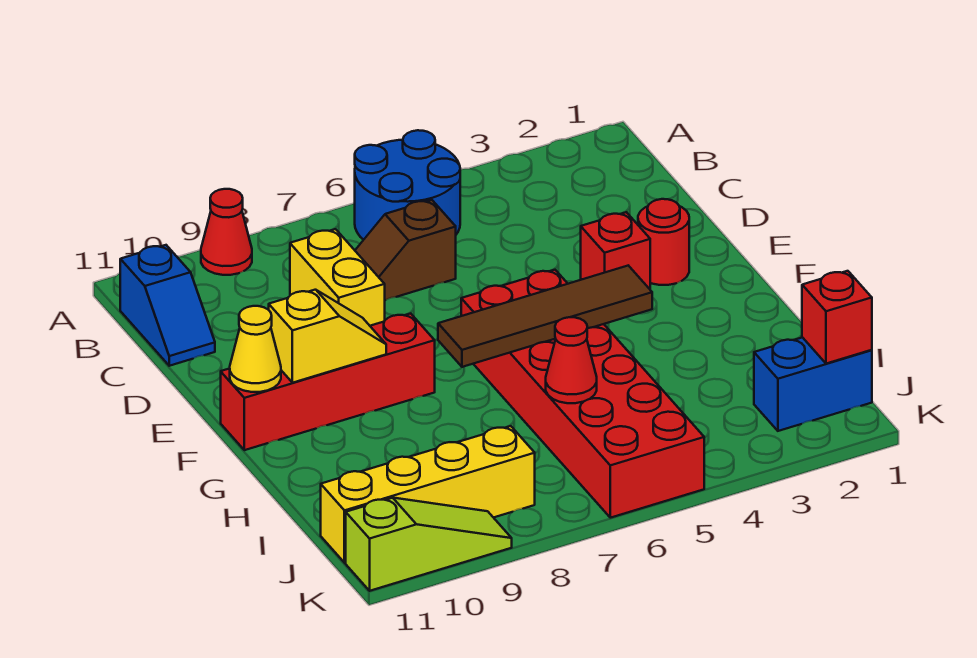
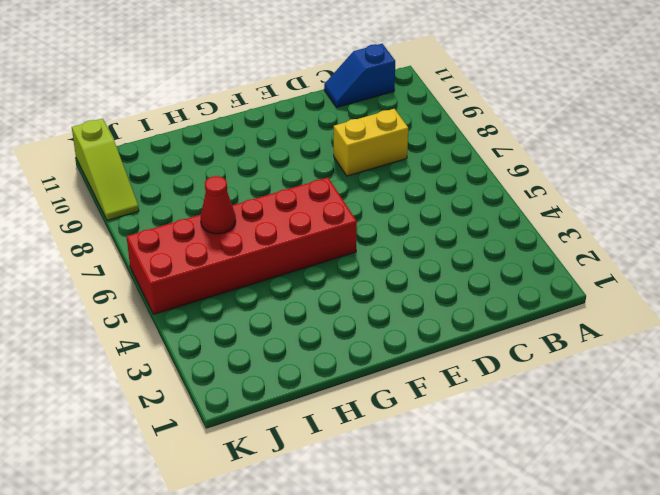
none -> blue 2x2 round brick [355,130,460,240]
none -> red 1x1 cone [201,189,252,275]
none -> brown 1x2 slope [355,200,456,300]

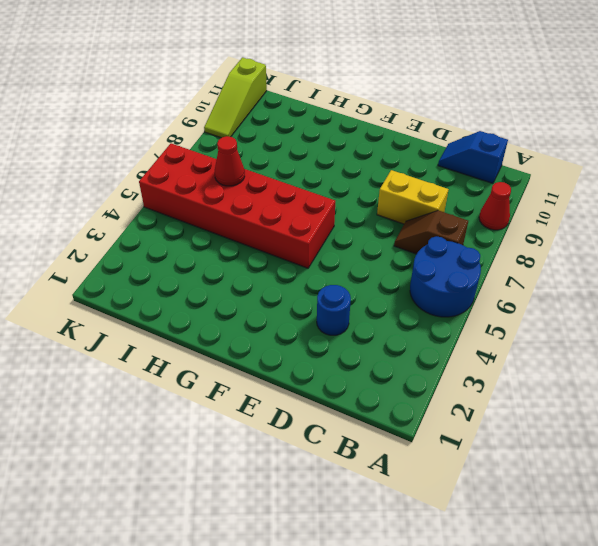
brown 1x2 slope [394,211,468,254] -> brown 1x2 slope turned to [355,200,456,300]
blue 1x1 round brick [317,285,351,335] -> none
none -> red 1x1 round brick [638,199,689,285]
none -> red 1x1 brick [581,212,650,289]
none -> red 1x4 brick [221,314,435,450]

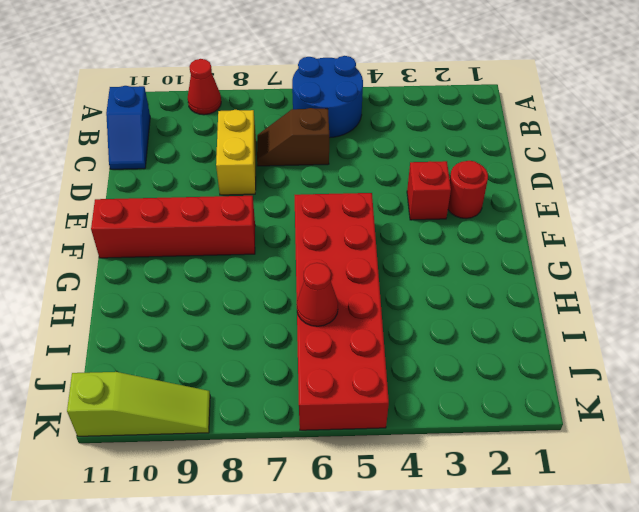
none -> blue 1x2 brick [754,337,872,431]
none -> yellow 1x4 brick [321,426,535,563]
none -> yellow 1x2 slope [269,290,386,383]

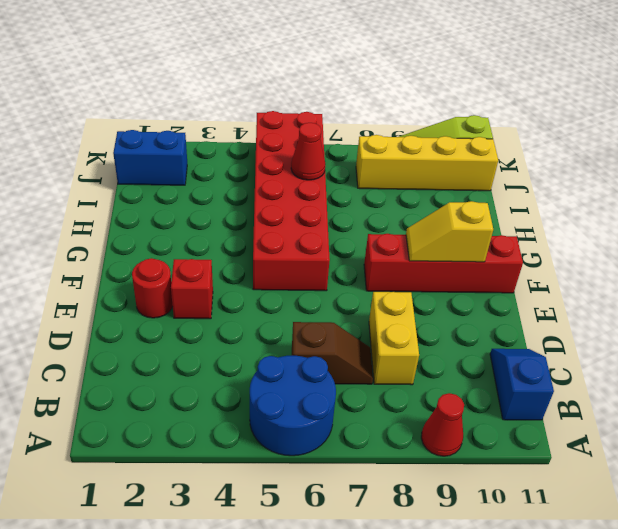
none -> yellow 1x1 cone [230,306,281,392]
none -> brown 1x4 tile [438,266,652,367]
none -> red 1x1 brick [802,271,872,364]

